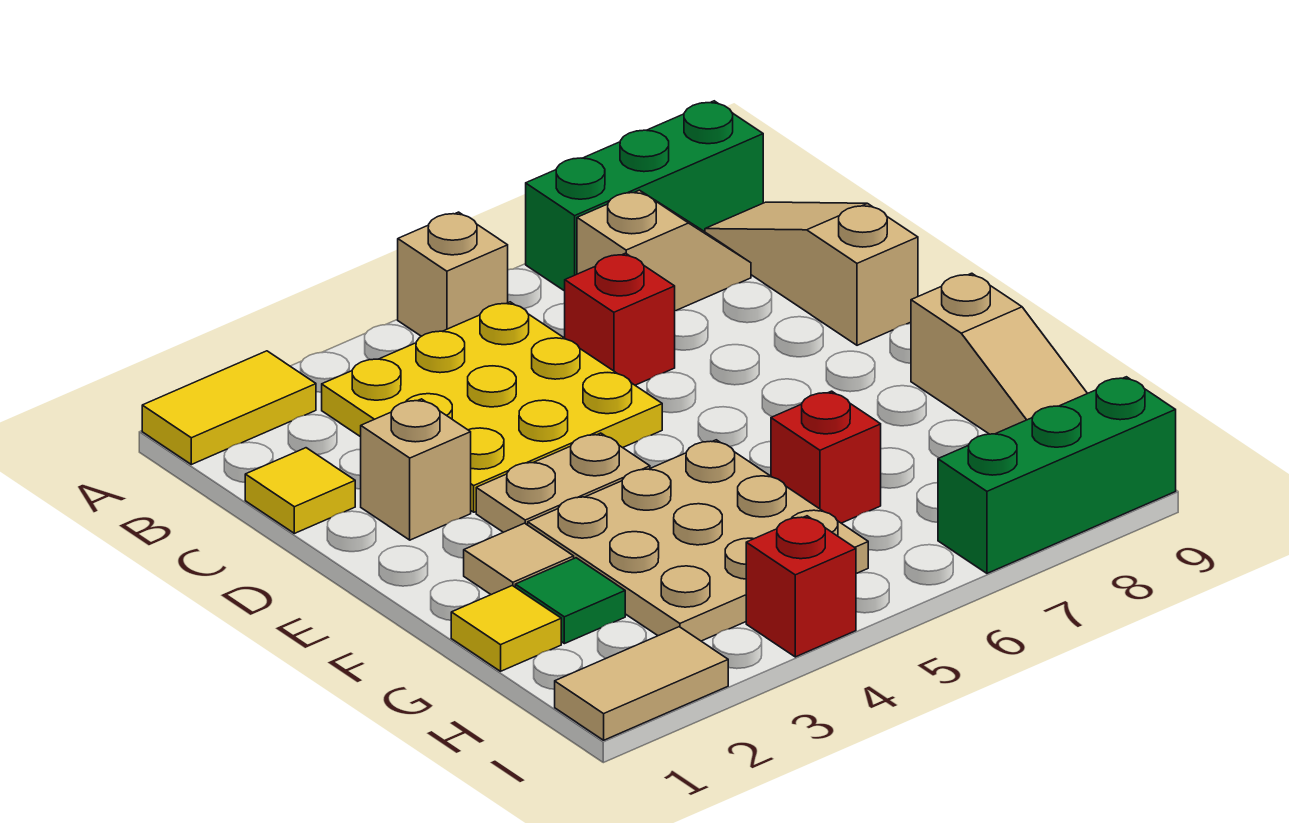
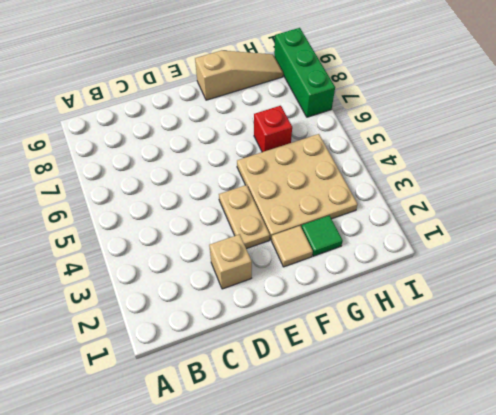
none -> yellow 1x2 tile [142,351,316,464]
none -> tan 1x1 brick [398,212,508,336]
none -> green 1x3 brick [526,101,763,291]

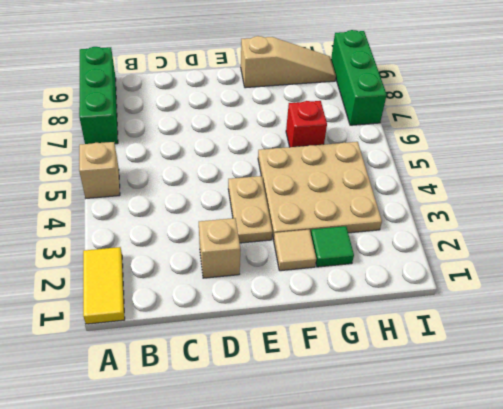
none -> yellow 3x3 plate [322,302,662,512]
none -> tan 1x2 slope [577,190,751,311]
none -> tan 1x3 slope [705,202,918,345]

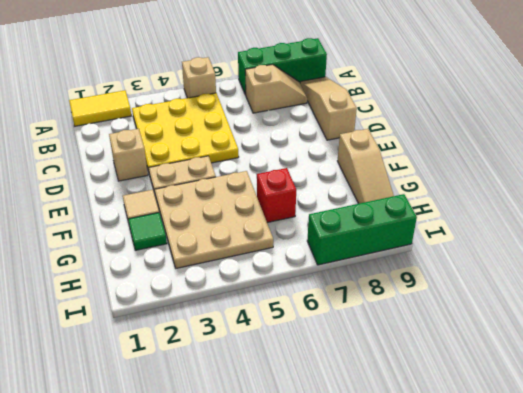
none -> yellow 1x1 tile [245,448,355,533]
none -> red 1x1 brick [565,253,675,385]
none -> yellow 1x1 tile [451,586,561,671]

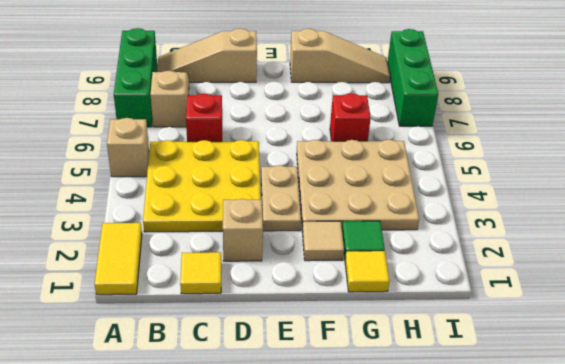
none -> tan 1x2 tile [555,627,728,740]
none -> red 1x1 brick [746,516,856,657]

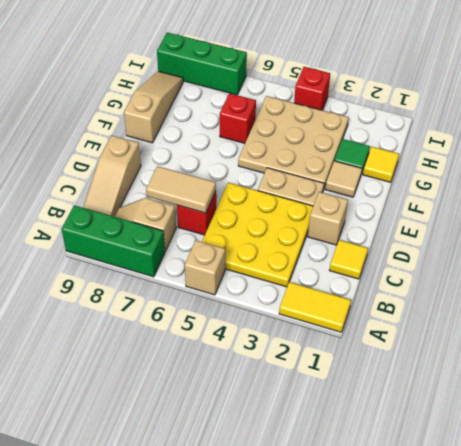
tan 1x2 tile [146,166,216,213] -> tan 1x2 tile moved to [555,627,728,740]

